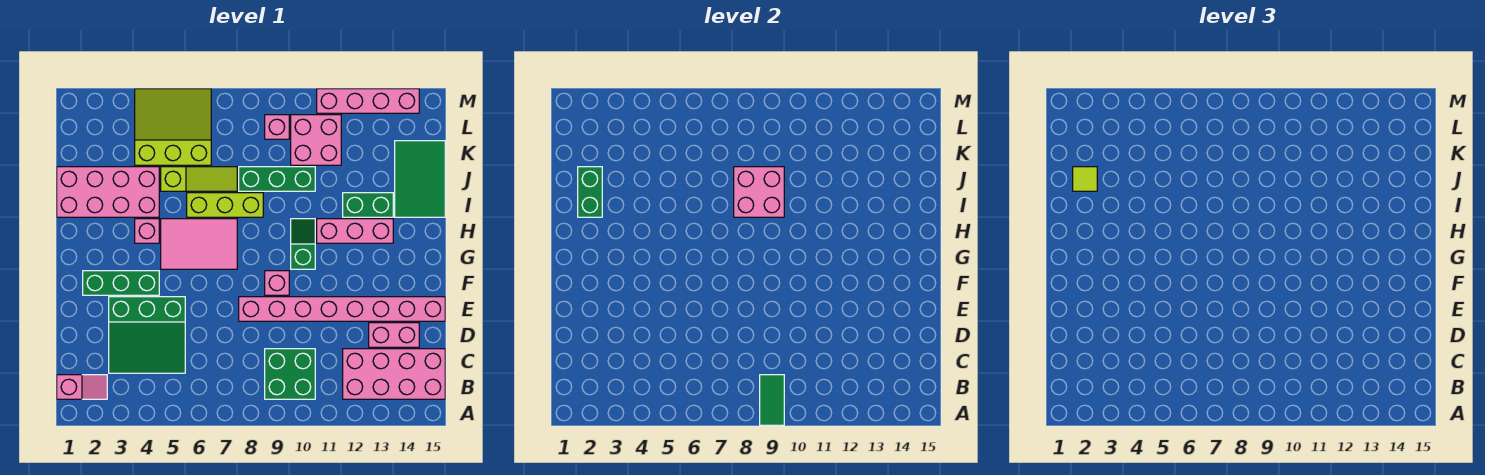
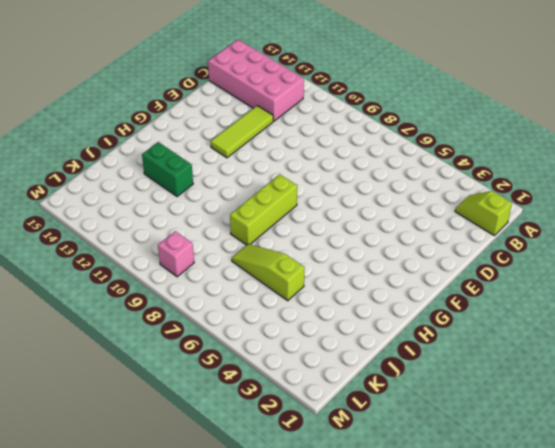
lime 1x2 slope [455,191,512,235] -> pink 1x2 slope [57,375,107,399]
lime 1x3 tile [211,106,273,158] -> pink 1x8 brick [239,297,445,321]
lime 1x3 brick [230,174,297,245] -> lime 1x3 brick turned to [187,193,263,217]
none -> green 2x2 brick [265,349,315,399]
none -> green 3x3 slope [109,297,185,373]
none -> pink 1x2 brick [369,323,419,347]

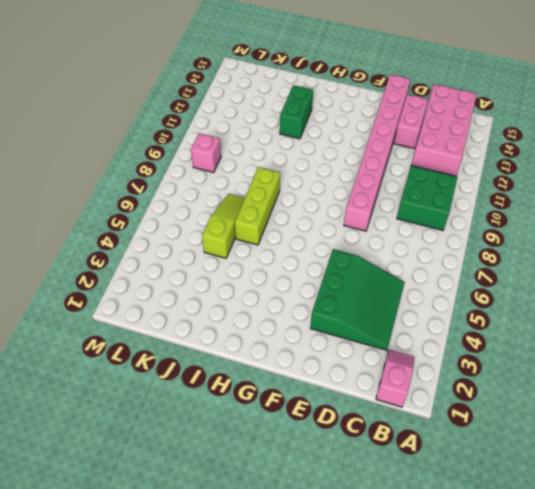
none -> green 1x3 brick [83,271,159,295]
none -> pink 1x1 brick [265,271,289,295]
none -> pink 2x3 tile [161,219,237,269]

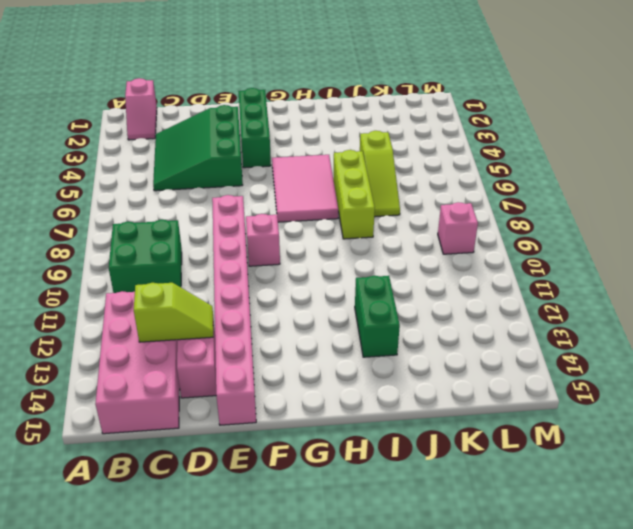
lime 1x2 slope [134,283,213,342] -> none
none -> green 1x2 slope [291,219,315,269]
none -> pink 1x1 brick [135,219,159,243]
none -> pink 1x3 brick [317,219,393,243]

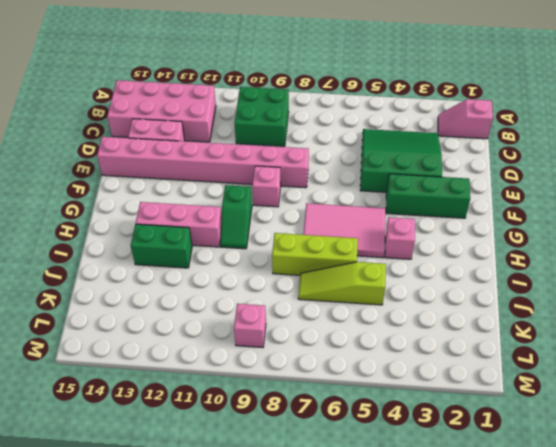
none -> pink 2x4 brick [57,167,159,217]
none -> green 2x3 tile [395,141,445,217]
none -> green 1x3 brick [239,167,315,191]

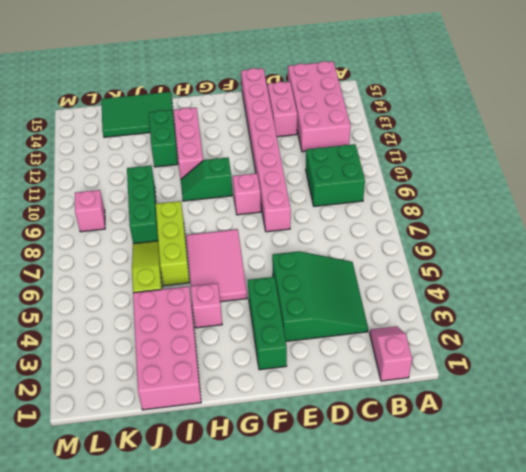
none -> lime 3x3 slope [135,89,211,165]
none -> pink 2x2 brick [291,115,341,165]
none -> pink 1x4 brick [317,89,419,113]

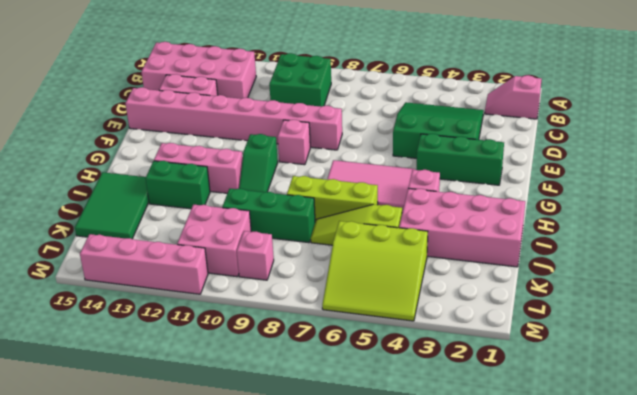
none -> green 1x2 tile [760,375,784,425]
none -> green 1x2 brick [578,167,602,217]
none -> pink 2x2 brick [734,167,784,217]

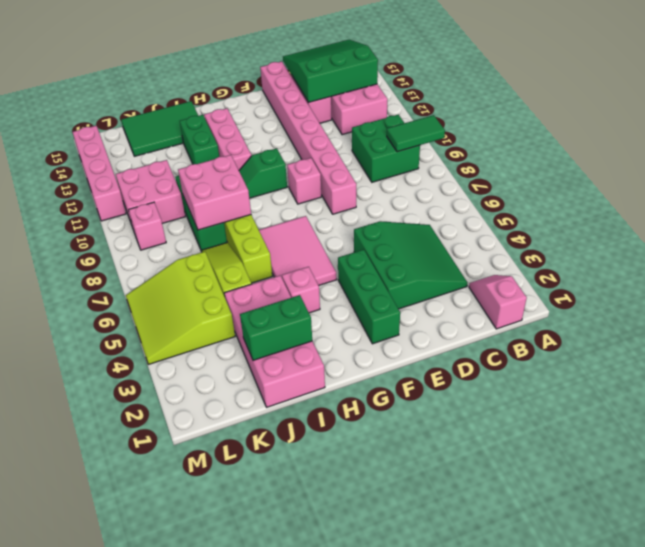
green 3x3 slope [283,40,378,103] -> none
none -> lime 1x1 tile [1073,167,1097,191]

